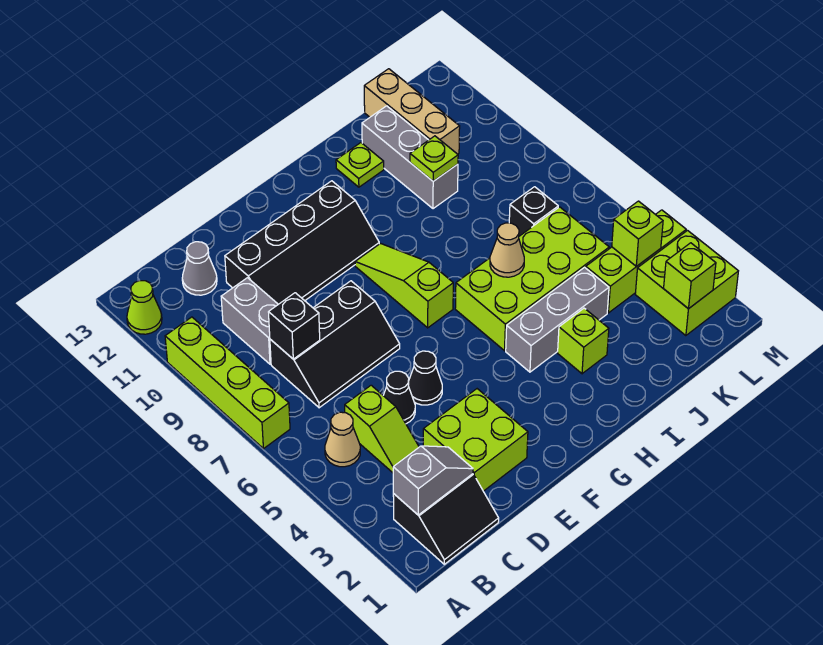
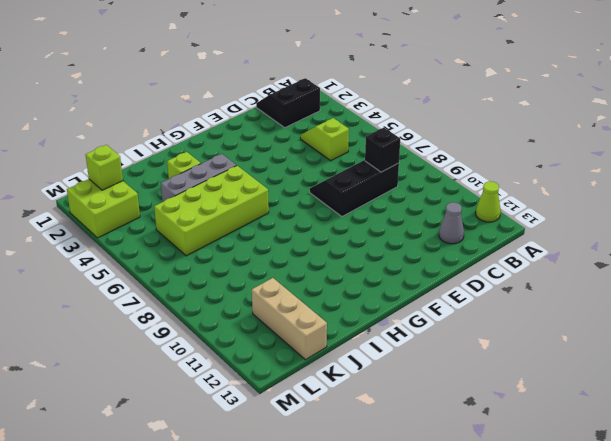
none -> lime 1x4 brick [165,317,290,449]
none -> tan 1x1 cone [325,412,360,467]
none -> grey 1x2 brick [221,278,278,364]

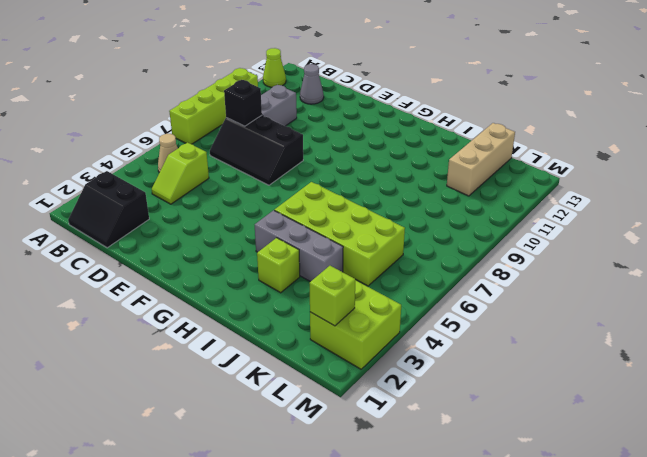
none -> lime 2x2 brick [423,389,528,491]
none -> black 1x1 cone [383,371,415,424]
none -> black 2x4 slope [225,181,379,304]

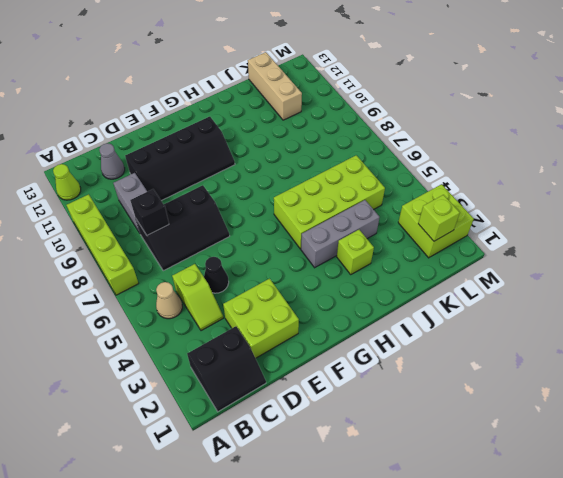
none -> black 1x1 cone [408,351,442,405]
none -> lime 1x3 slope [355,244,453,328]
none -> lime 1x1 plate [336,143,384,187]

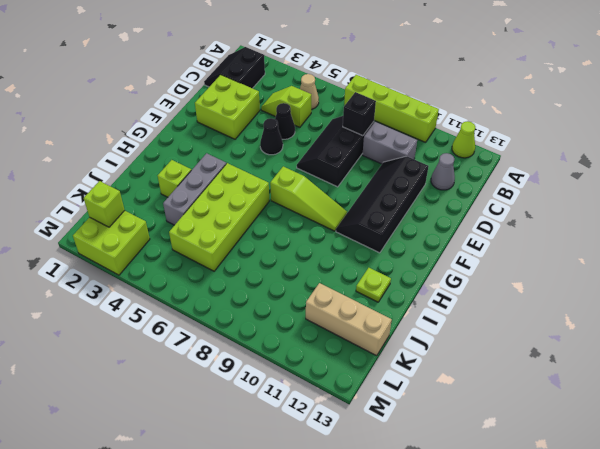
none -> grey 1x3 brick [362,106,458,209]
none -> lime 1x3 brick [586,210,686,313]
none -> black 1x1 brick [509,187,558,236]

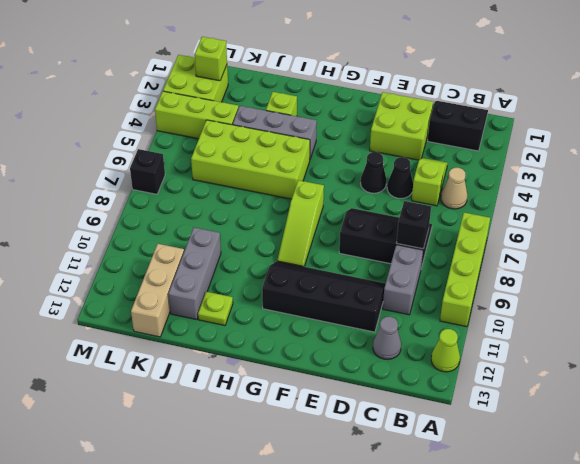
black 1x1 brick [130,149,165,194] -> black 1x1 brick moved to [509,187,558,236]
none -> grey 1x2 slope [393,446,473,515]
none -> tan 1x1 cone [490,223,524,277]
none -> lime 1x1 plate [410,136,458,181]

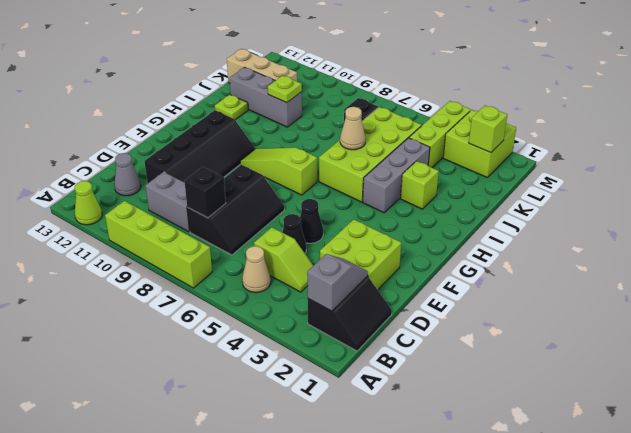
none -> lime 1x1 brick [612,201,663,266]

